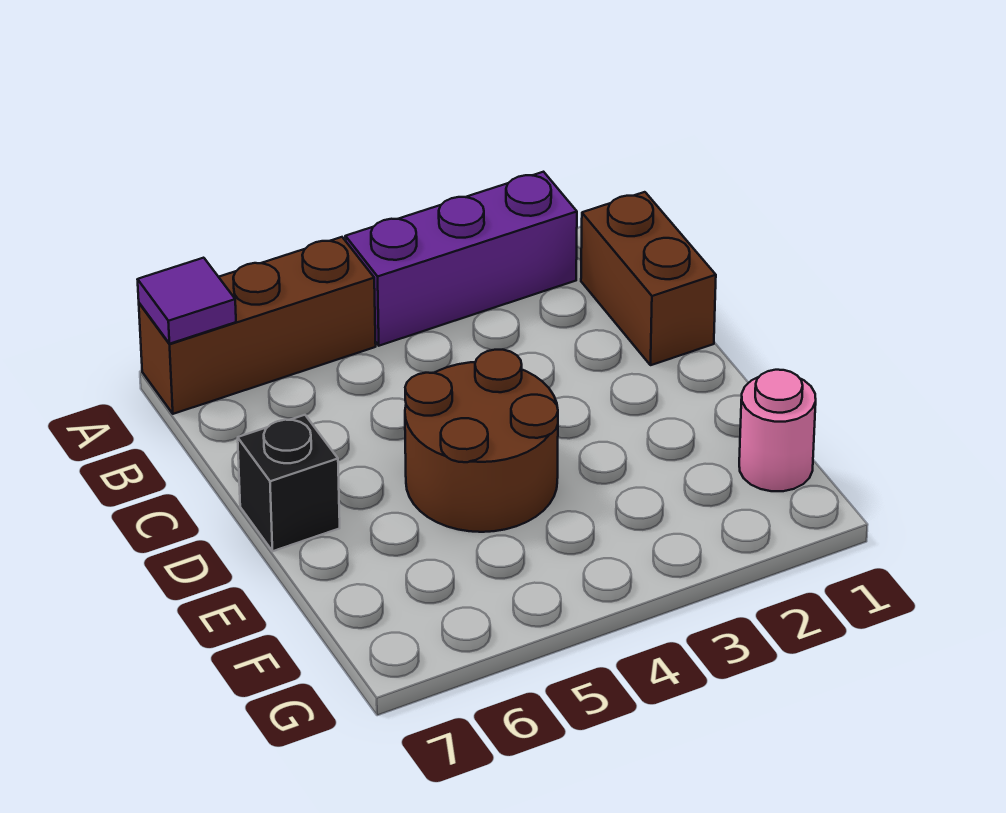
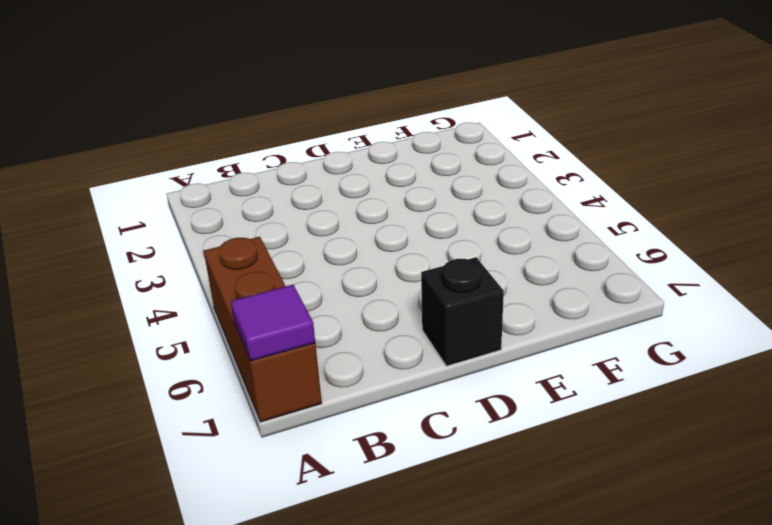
none -> purple 1x3 brick [345,172,577,346]
none -> brown 1x2 brick [581,192,716,365]

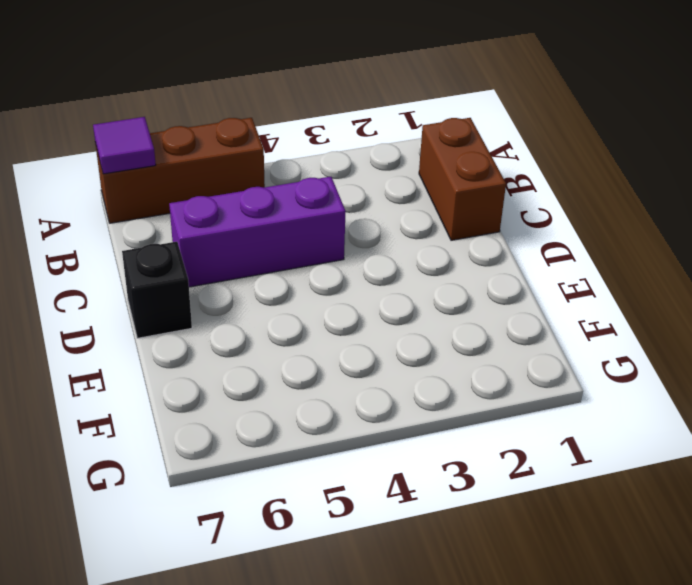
purple 1x3 brick [169,177,346,287] -> purple 1x3 brick moved to [345,172,577,346]
none -> brown 2x2 round brick [405,350,558,532]
none -> pink 1x1 round brick [739,370,816,491]

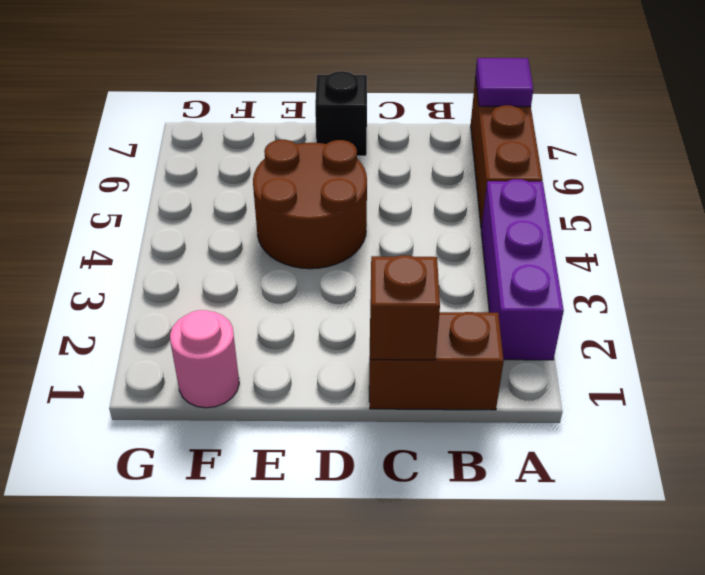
brown 1x1 brick [370,255,440,360] -> none

